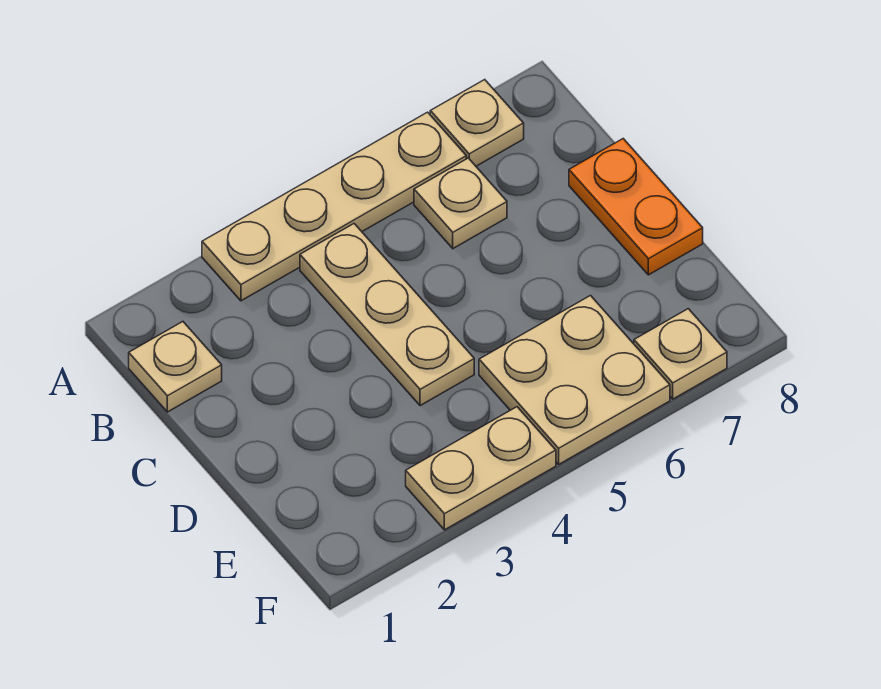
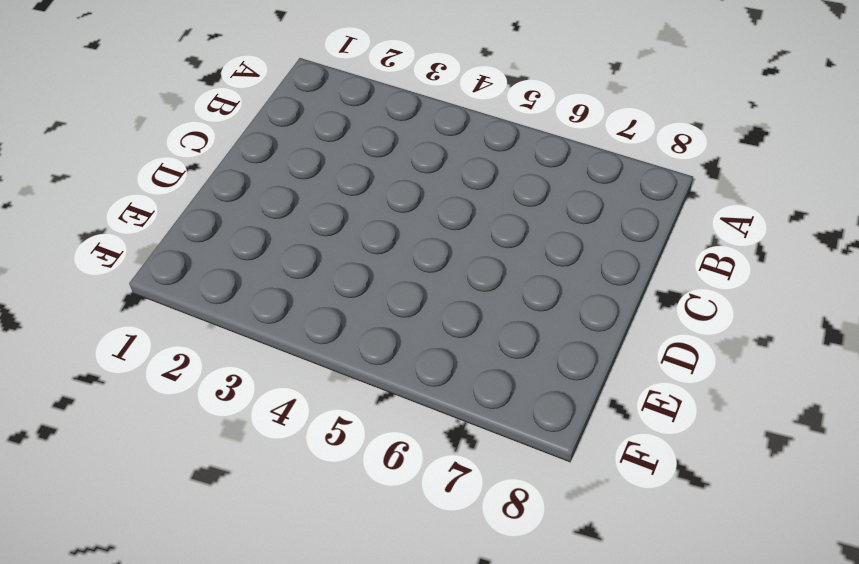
none -> tan 1x4 plate [202,112,466,301]
none -> tan 1x1 plate [430,80,524,166]

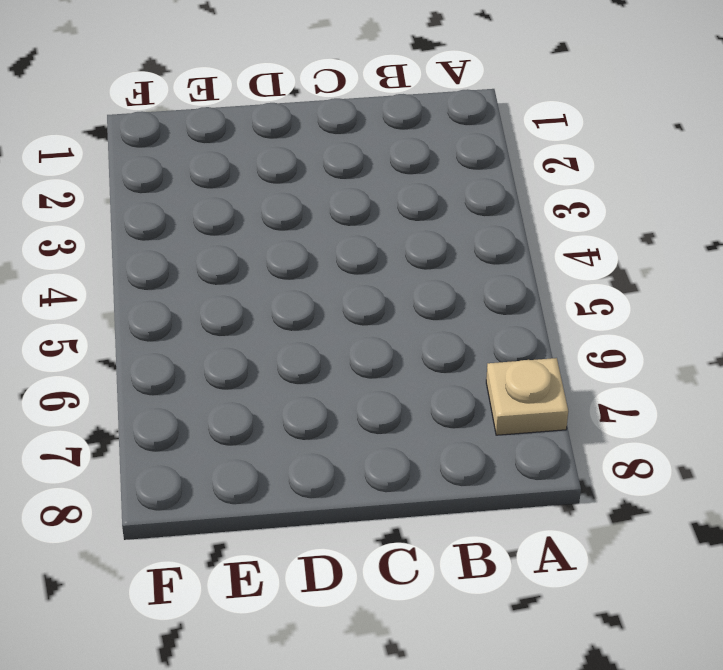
none -> tan 1x4 plate [202,112,466,301]
none -> tan 1x1 plate [129,322,222,412]

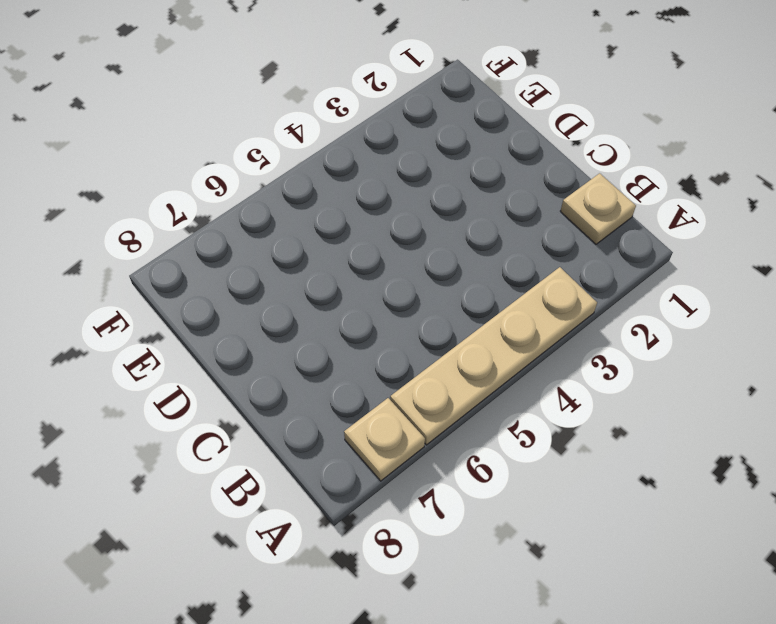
none -> tan 1x3 plate [300,224,474,406]
none -> tan 1x1 plate [414,158,507,248]

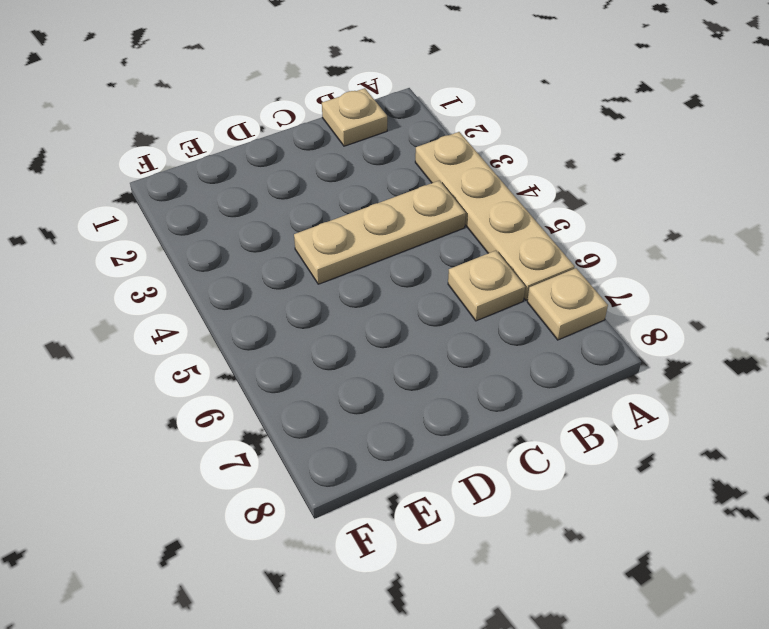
none -> orange 1x2 plate [569,139,703,275]
none -> tan 2x2 plate [479,296,670,464]

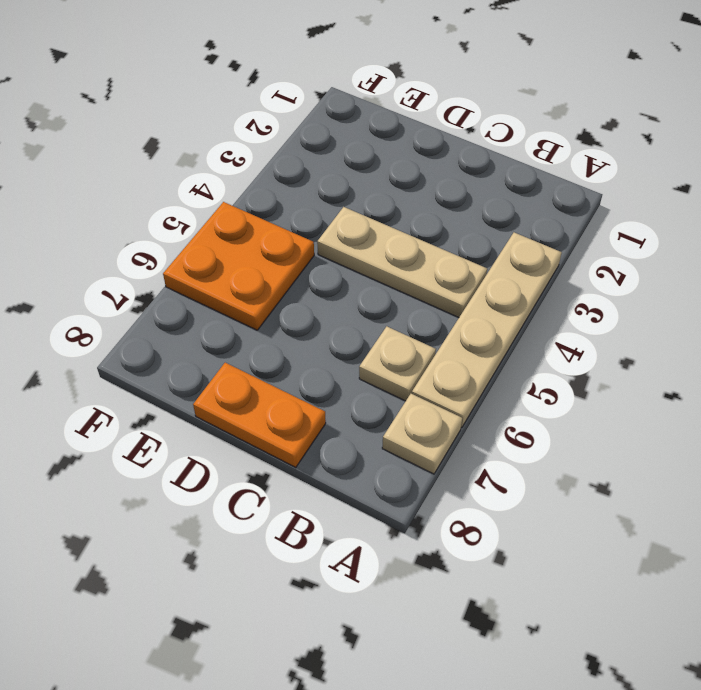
orange 2x2 plate [163,202,314,330] -> tan 2x2 plate [479,296,670,464]
none -> tan 1x1 plate [129,322,222,412]
none -> tan 1x2 plate [406,407,556,530]

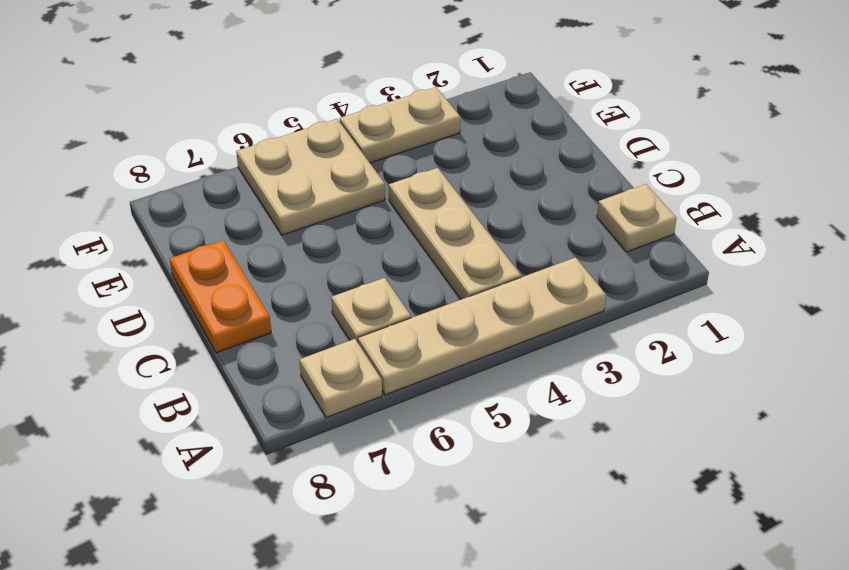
none -> tan 1x1 plate [634,309,727,399]

